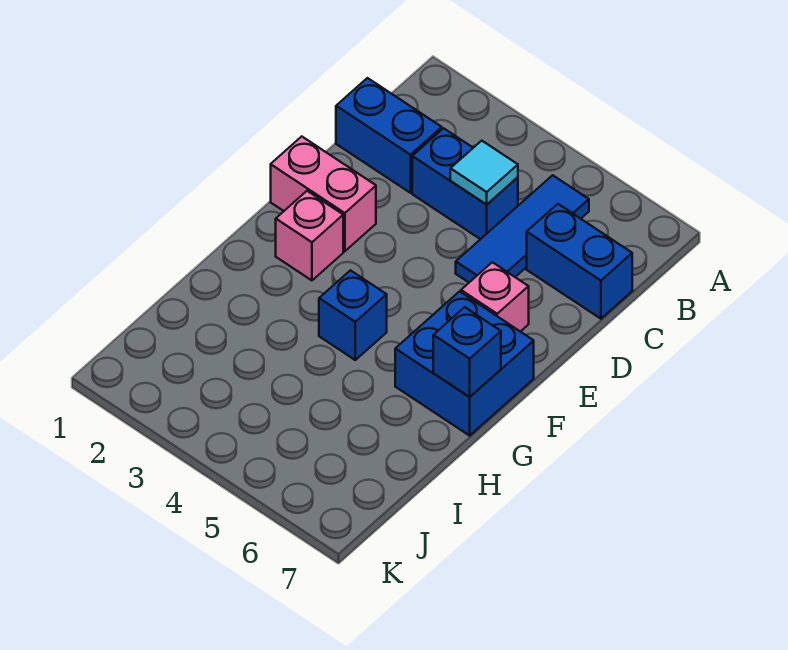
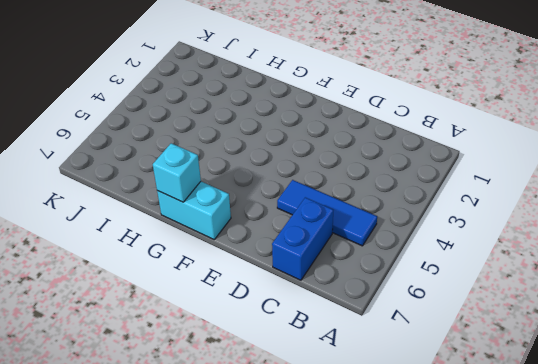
cyan 1x2 brick [157,182,231,239] -> blue 2x2 brick [395,292,534,436]
cyan 1x1 brick [153,143,201,202] -> blue 1x1 brick [433,307,501,397]
none -> blue 1x2 brick [336,78,442,193]
none -> blue 1x2 brick [412,128,518,239]

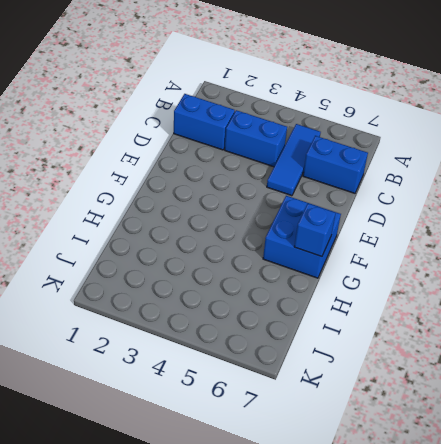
none -> pink 1x2 brick [271,136,376,251]
none -> pink 1x1 brick [461,262,529,332]

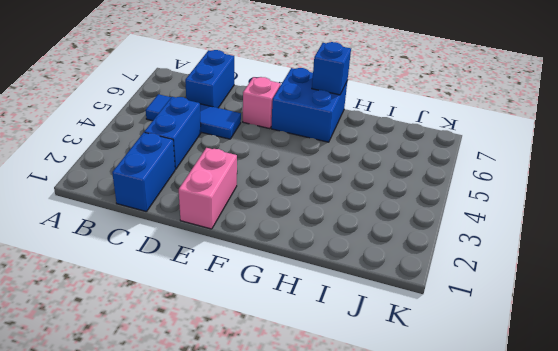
none -> pink 1x1 brick [276,191,343,280]
none -> blue 1x1 brick [319,270,387,360]

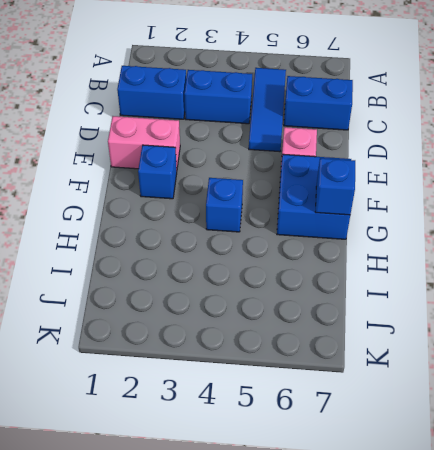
blue 1x1 brick [138,145,177,199] -> pink 1x1 brick [276,191,343,280]
none -> cyan 1x1 tile [450,141,518,205]

